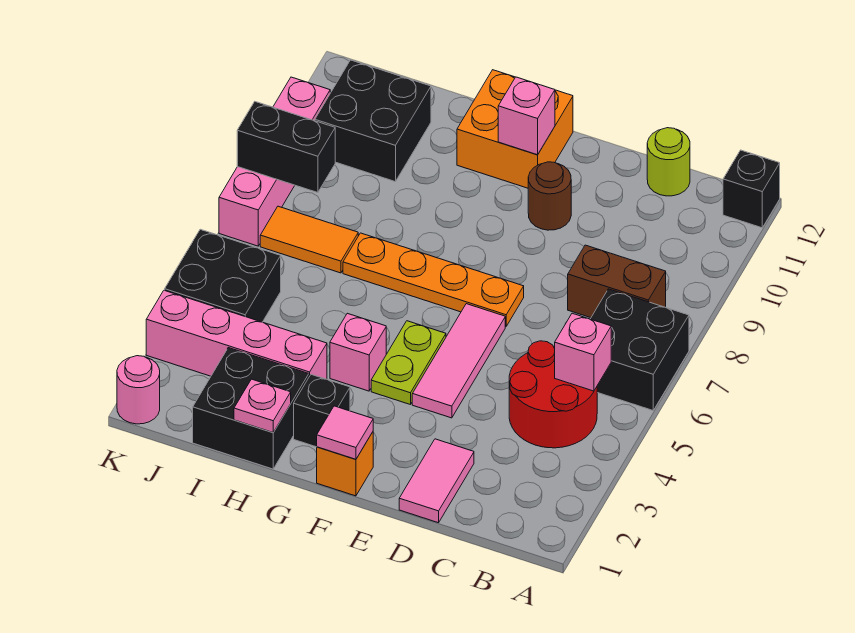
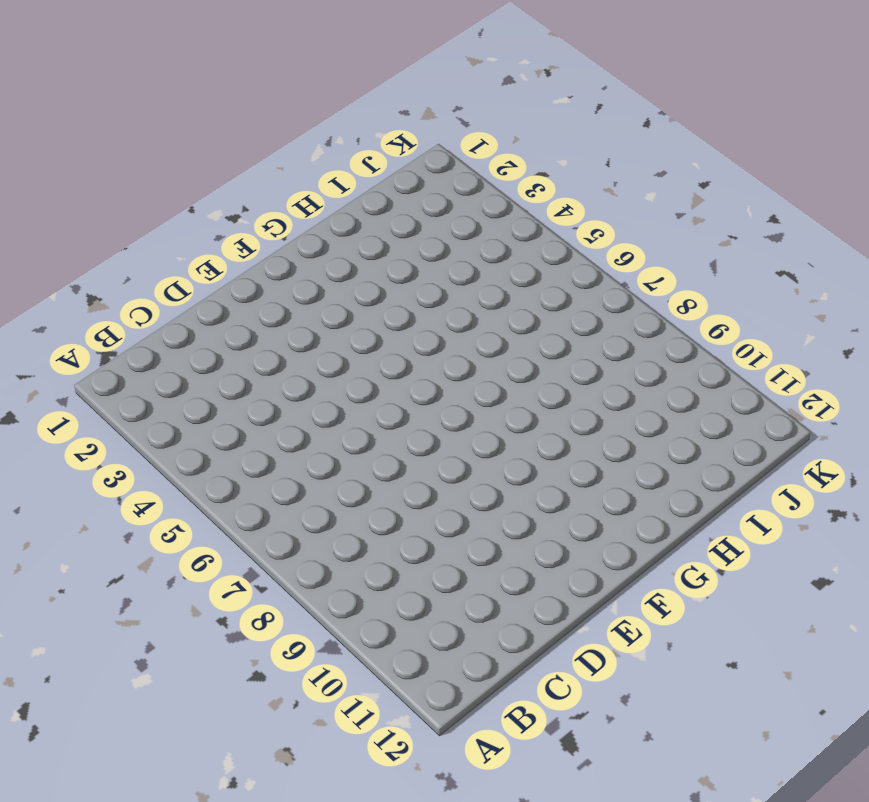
none -> black 2x2 brick [591,289,689,410]
none -> black 1x1 brick [723,150,780,228]
none -> red 2x2 round brick [509,341,597,448]

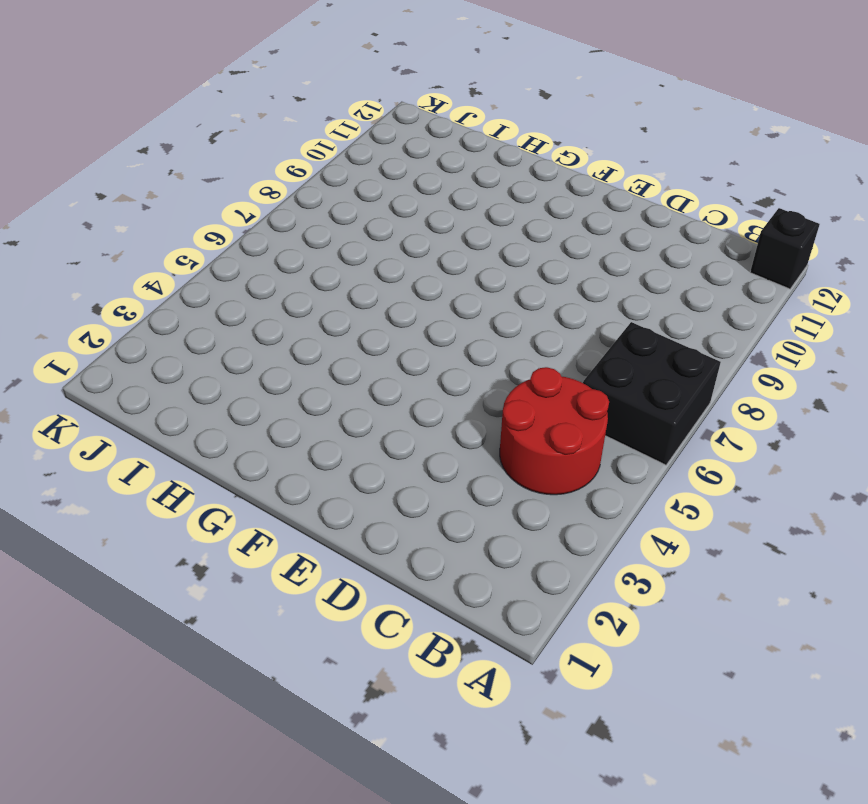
none -> brown 1x2 brick [568,245,666,318]
none -> lime 1x1 round brick [647,128,690,196]
none -> pink 1x2 tile [399,439,474,523]

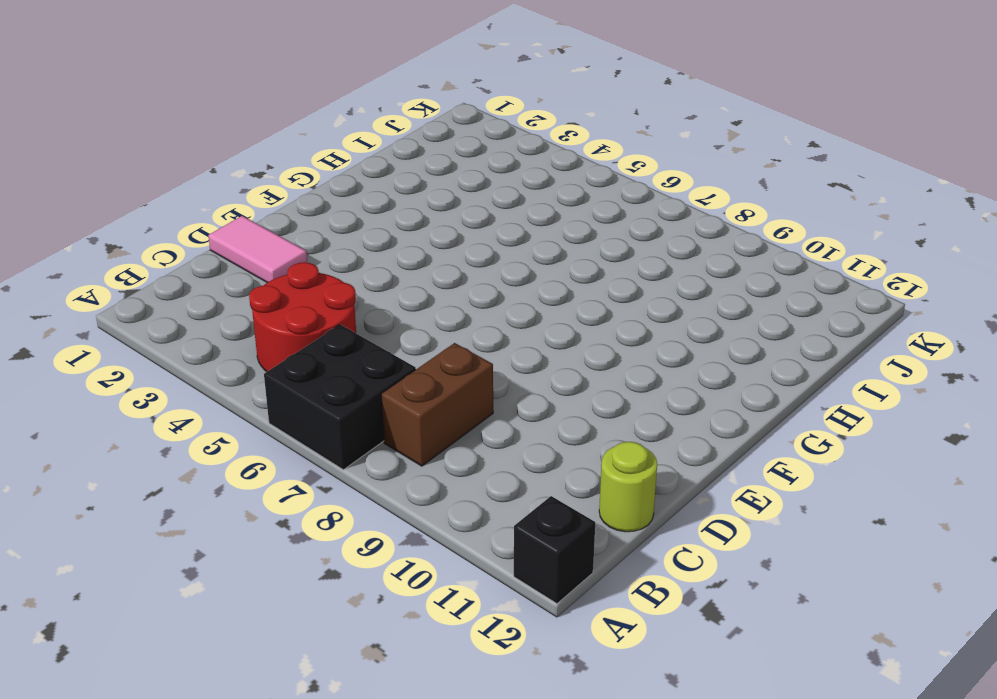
none -> pink 1x3 tile [412,304,505,418]
none -> orange 1x4 plate [343,233,524,326]
none -> brown 1x1 round brick [528,162,571,230]

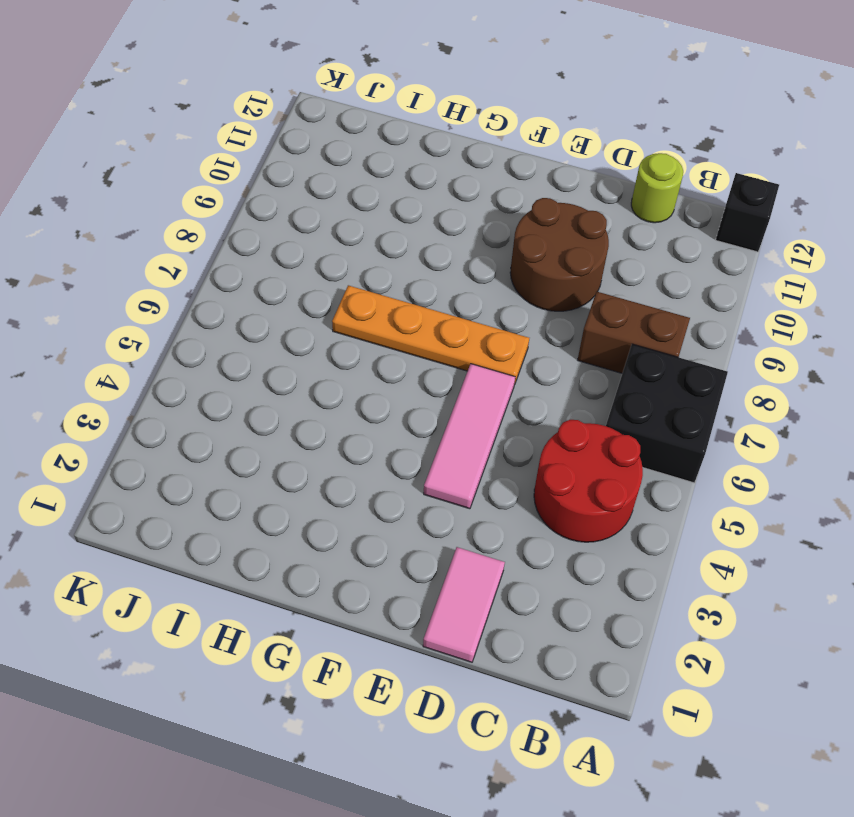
brown 2x2 round brick [510,198,609,311] -> brown 1x1 round brick [528,162,571,230]
none -> orange 1x1 brick [317,432,373,496]
none -> lime 1x2 plate [371,321,446,404]
none -> orange 2x2 brick [457,70,573,188]

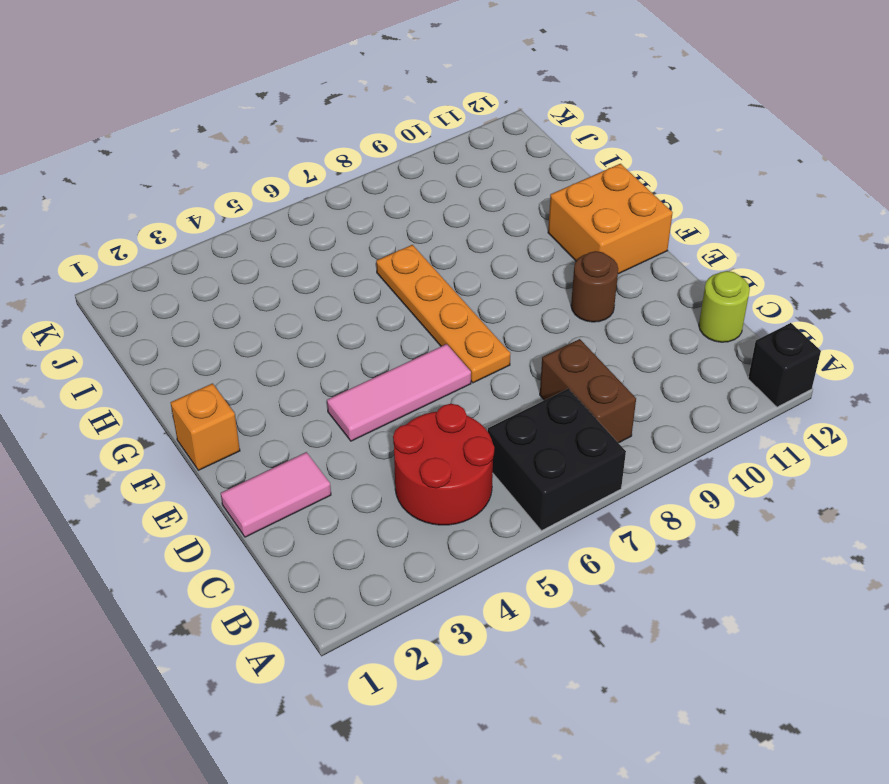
none -> lime 1x2 plate [371,321,446,404]
none -> black 1x1 brick [294,374,350,447]
none -> pink 1x1 brick [330,313,386,391]

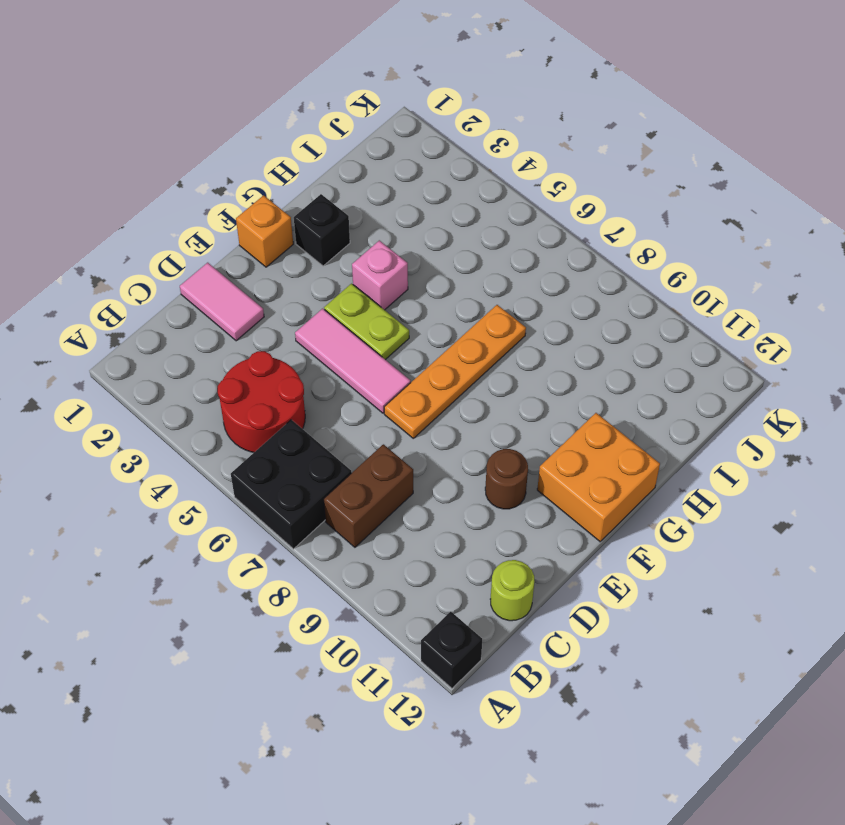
none -> black 2x2 brick [193,348,309,469]
none -> pink 1x4 brick [146,290,327,379]
none -> orange 1x2 tile [260,206,358,273]

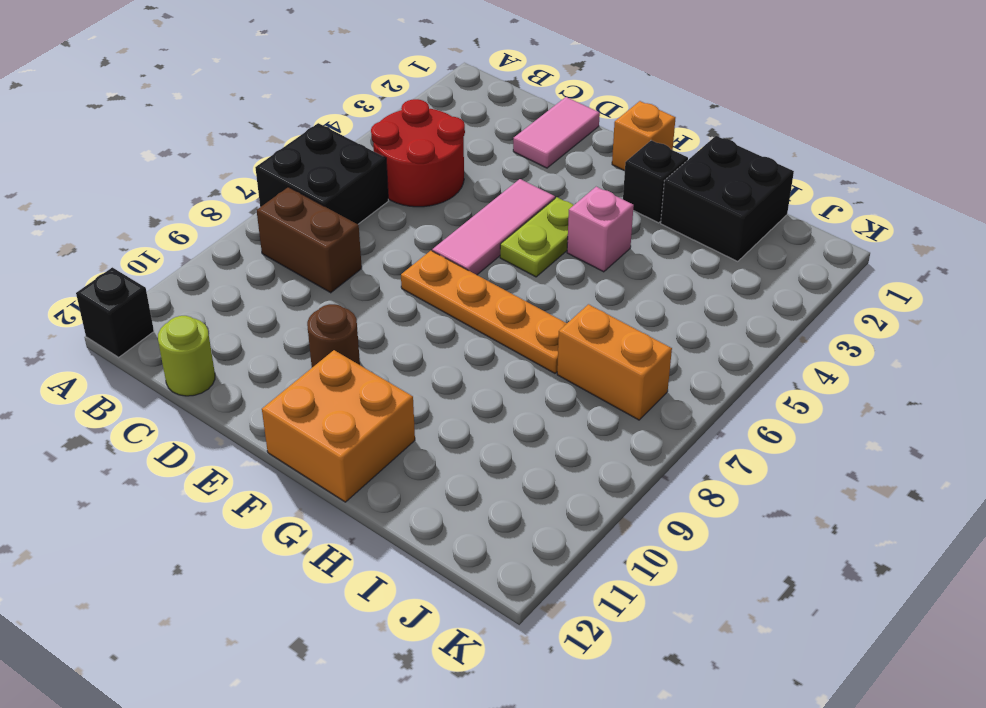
orange 1x2 brick [557,304,672,420] -> orange 1x2 tile [260,206,358,273]
none -> pink 1x4 brick [146,290,327,379]
none -> black 2x2 brick [315,60,431,182]
none -> black 2x2 brick [165,229,281,322]

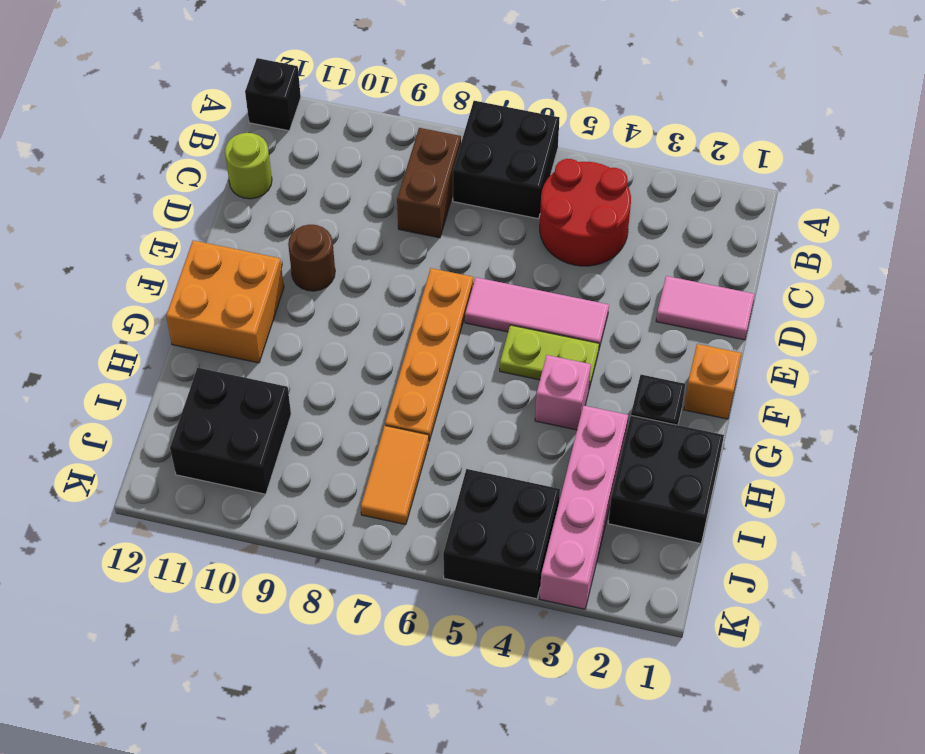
none -> pink 1x1 round brick [117,356,160,424]
none -> pink 1x4 brick [219,77,330,246]
none -> pink 1x1 brick [555,313,611,391]

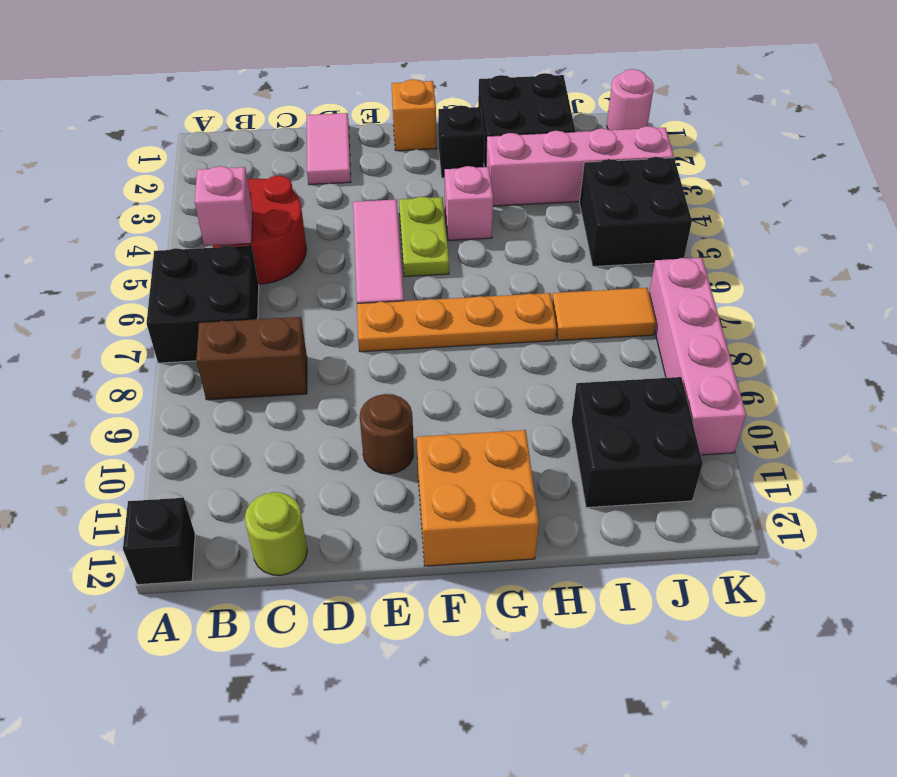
none -> pink 1x1 tile [317,406,373,459]
none -> pink 1x1 brick [498,77,555,155]
none -> pink 1x1 plate [234,379,291,433]

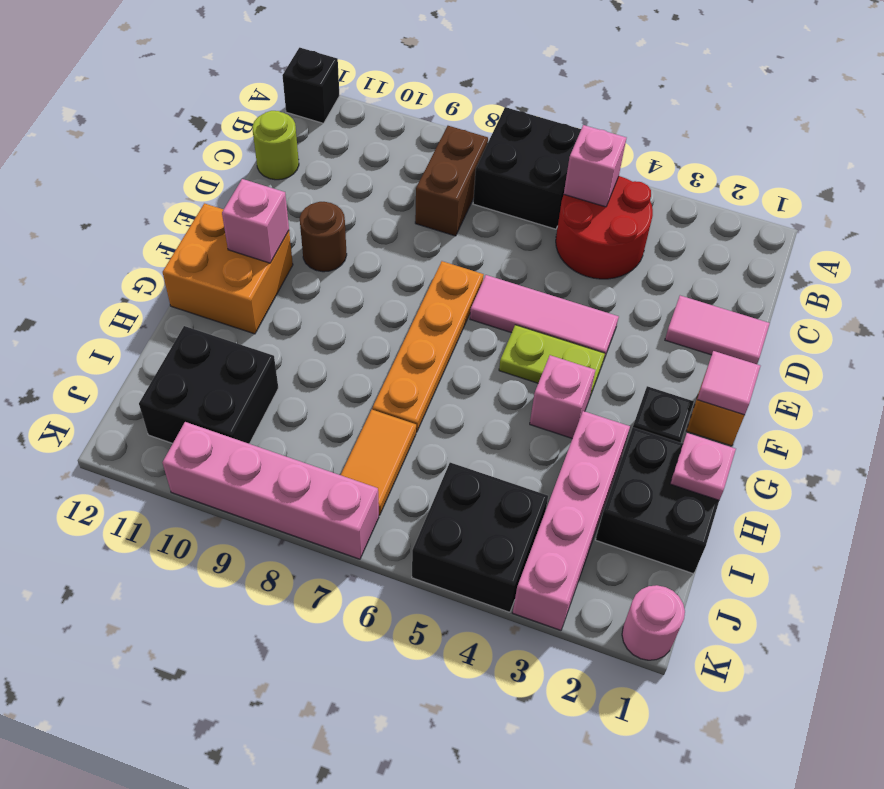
none -> black 1x2 brick [237,102,335,193]

